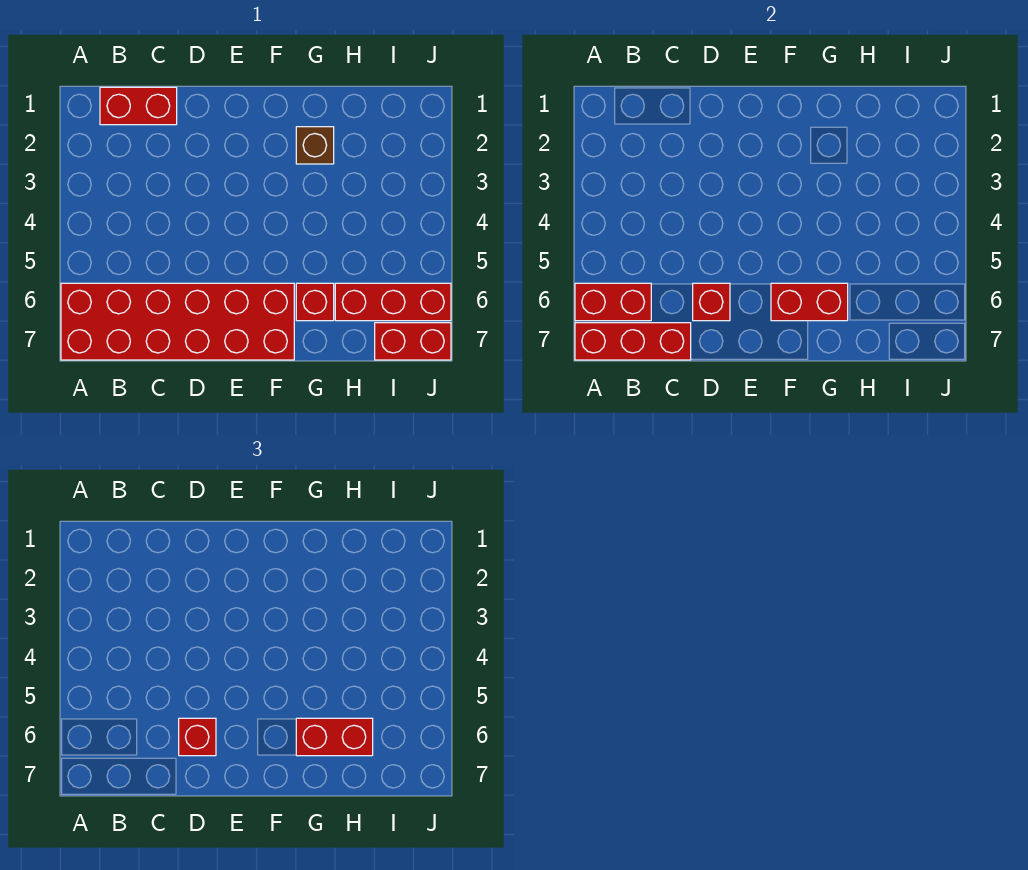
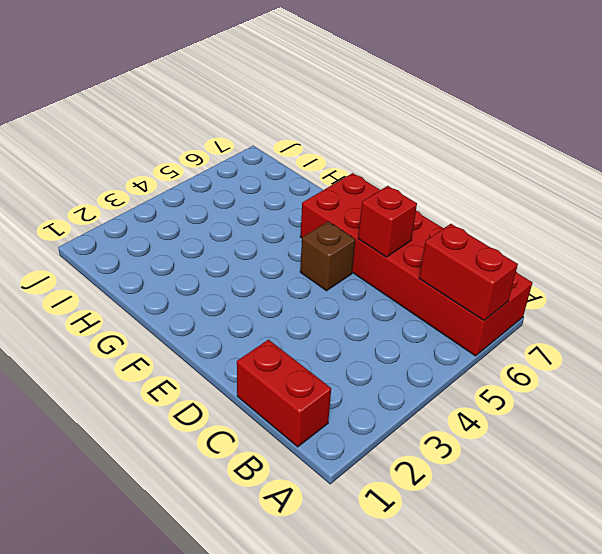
brown 1x1 brick [300,221,355,291] -> brown 1x1 brick moved to [296,127,334,164]
none -> red 1x1 brick [296,283,334,321]
none -> red 1x3 brick [335,283,451,321]
none -> red 1x2 brick [375,323,451,360]

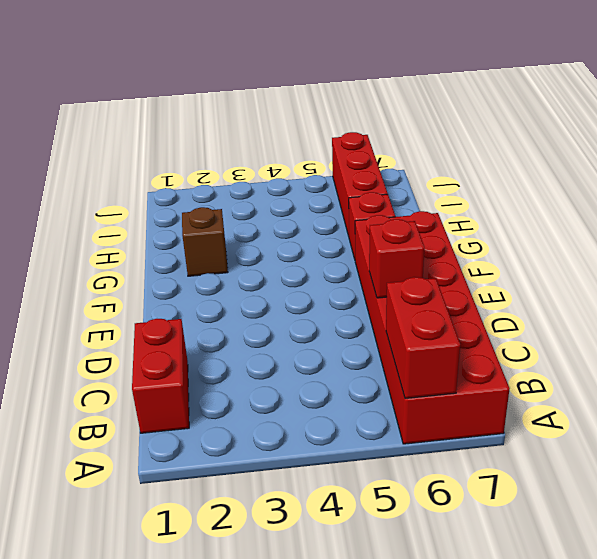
none -> red 1x2 brick [375,323,451,360]
none -> red 1x3 brick [575,323,691,360]
none -> red 1x2 brick [771,283,848,321]

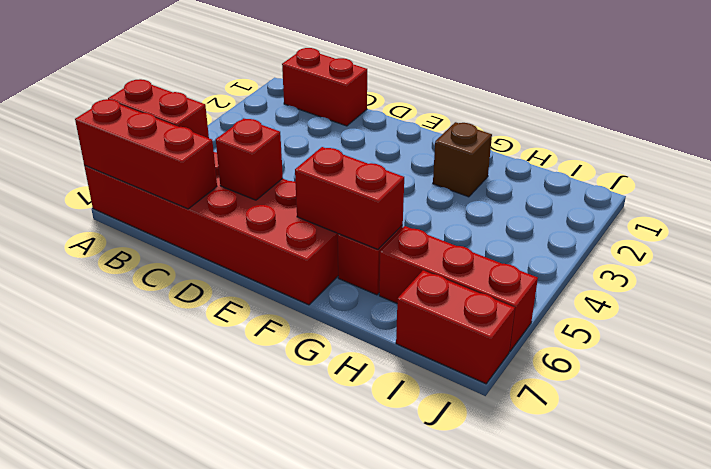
none -> red 1x1 brick [179,718,216,756]
none -> red 1x2 brick [296,718,373,756]

